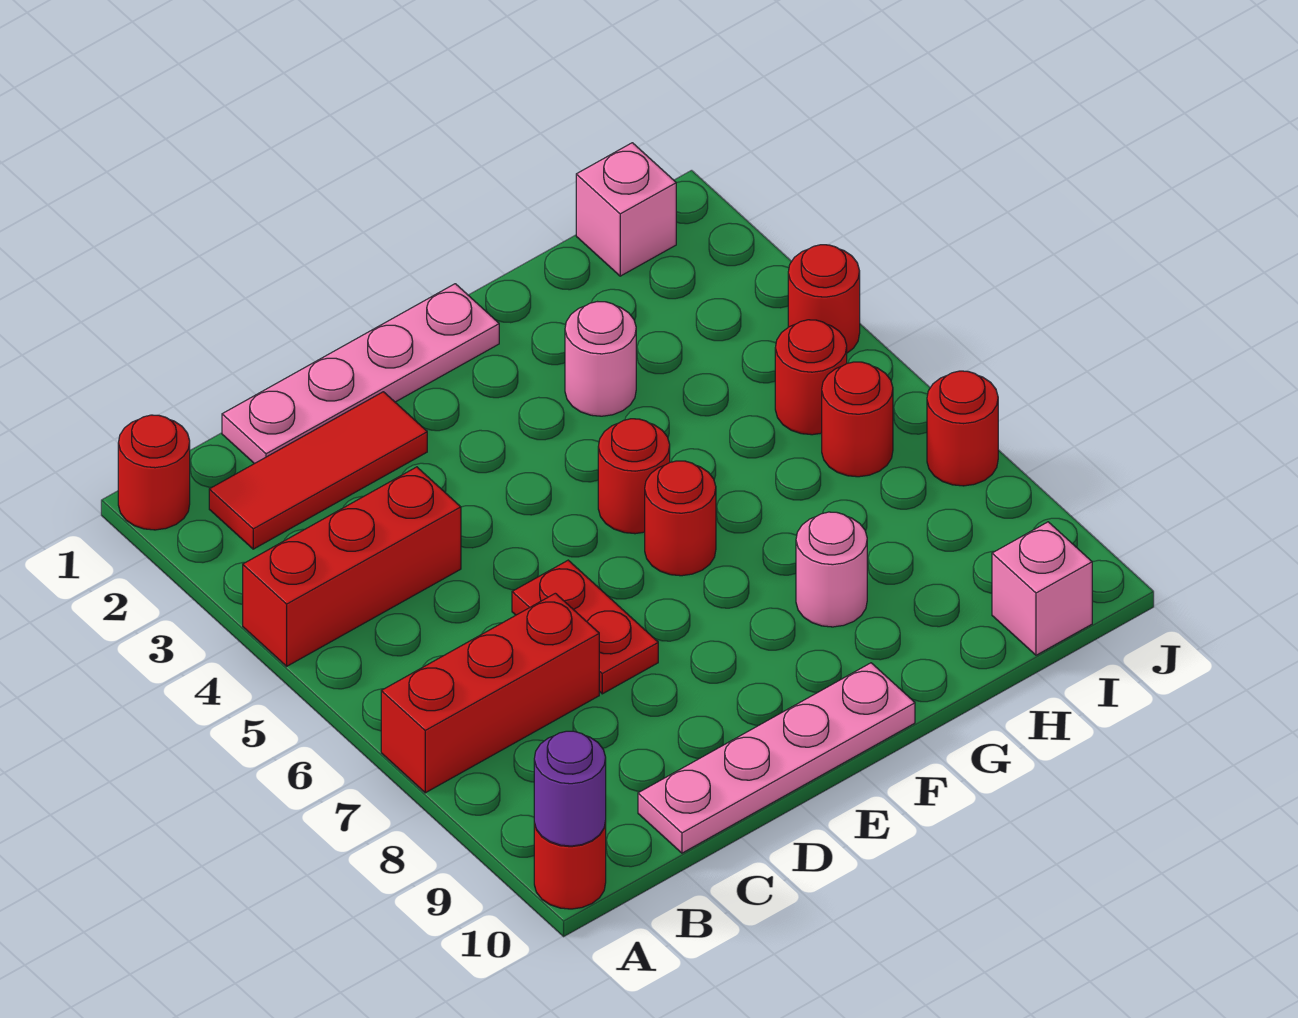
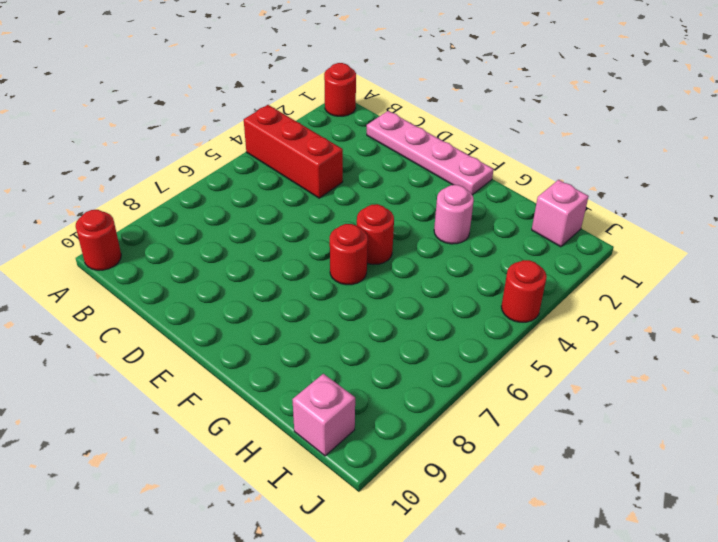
none -> red 1x3 brick [381,593,599,793]
none -> red 1x3 tile [209,392,427,549]
none -> pink 1x4 plate [638,663,915,853]

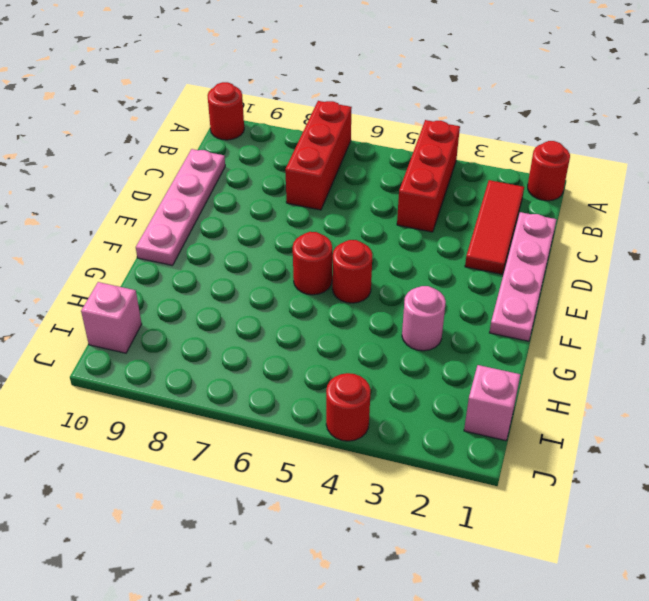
none -> red 1x2 plate [512,560,658,694]
none -> pink 1x1 round brick [796,512,867,627]
none -> red 1x1 round brick [775,320,847,435]

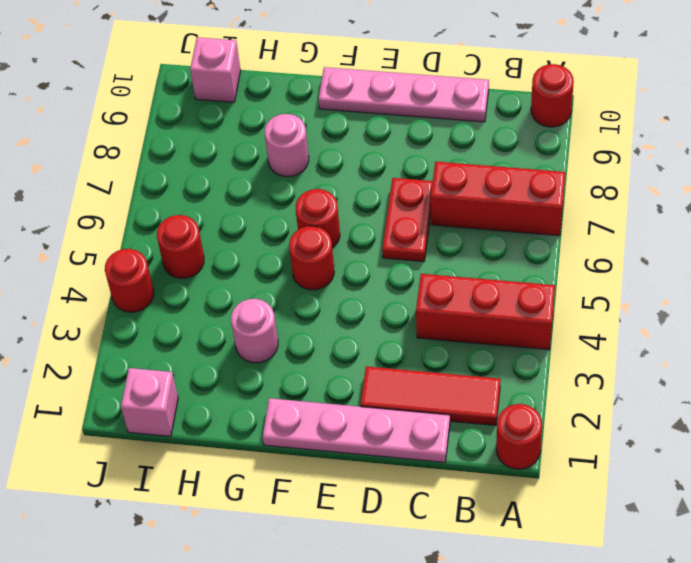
none -> red 1x1 round brick [822,362,893,477]
none -> red 1x1 round brick [927,371,998,486]
none -> purple 1x1 round brick [534,731,606,846]

